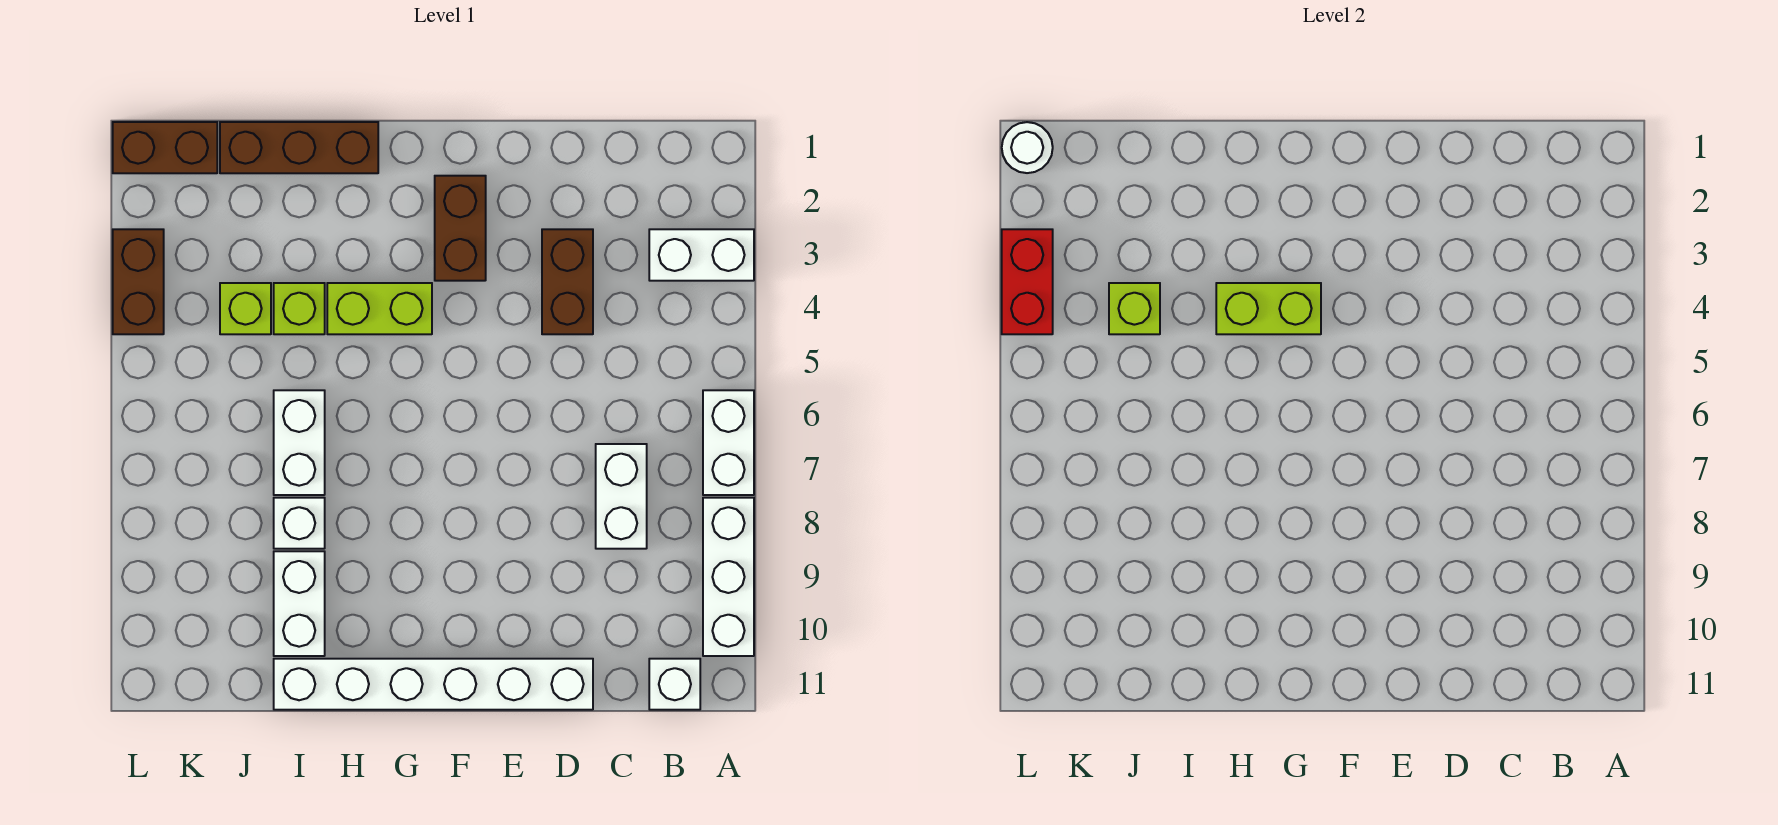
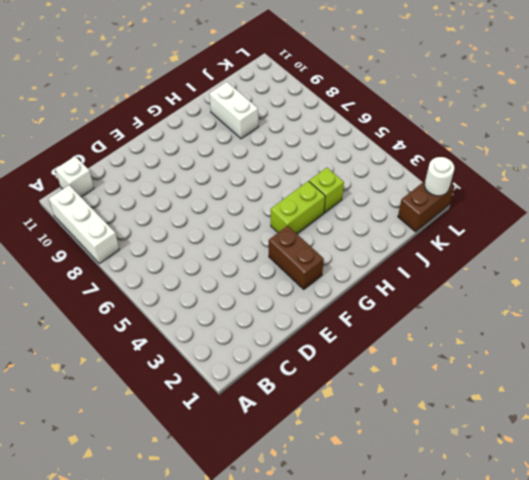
none -> white 1x2 brick [649,229,754,281]
none -> white 1x2 brick [703,390,754,495]
none -> white 1x2 brick [596,444,647,549]

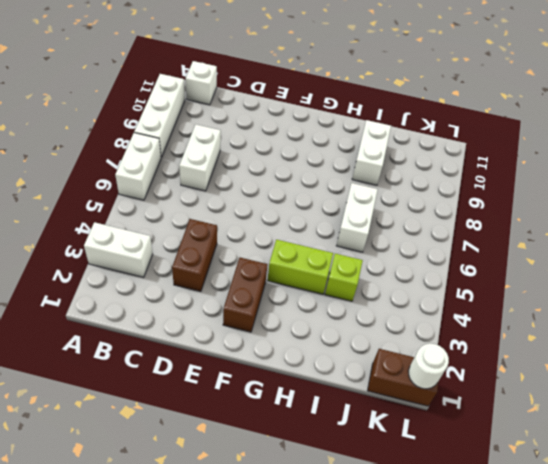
none -> white 1x6 brick [274,659,593,710]
none -> brown 1x3 brick [220,122,378,173]
none -> white 1x1 brick [274,498,325,549]

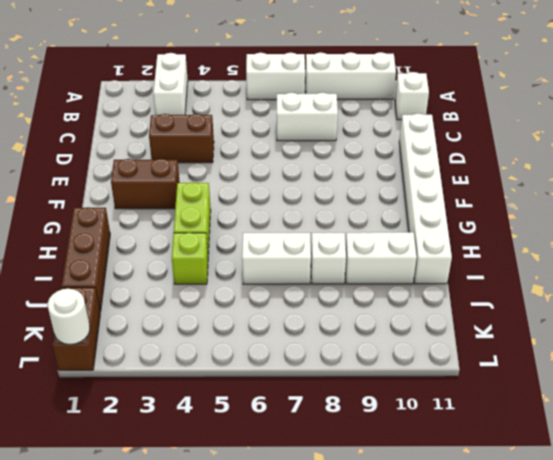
none -> lime 1x1 brick [220,283,271,334]
none -> brown 1x2 brick [113,229,164,334]
none -> lime 1x2 brick [1216,283,1321,334]

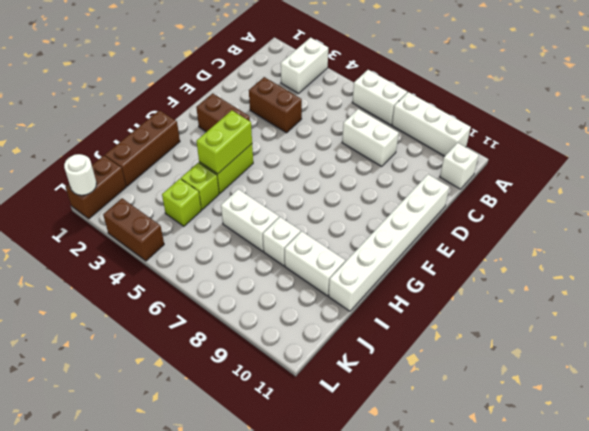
none -> lime 1x1 brick [1109,283,1160,334]
none -> red 1x2 brick [1002,229,1053,334]

